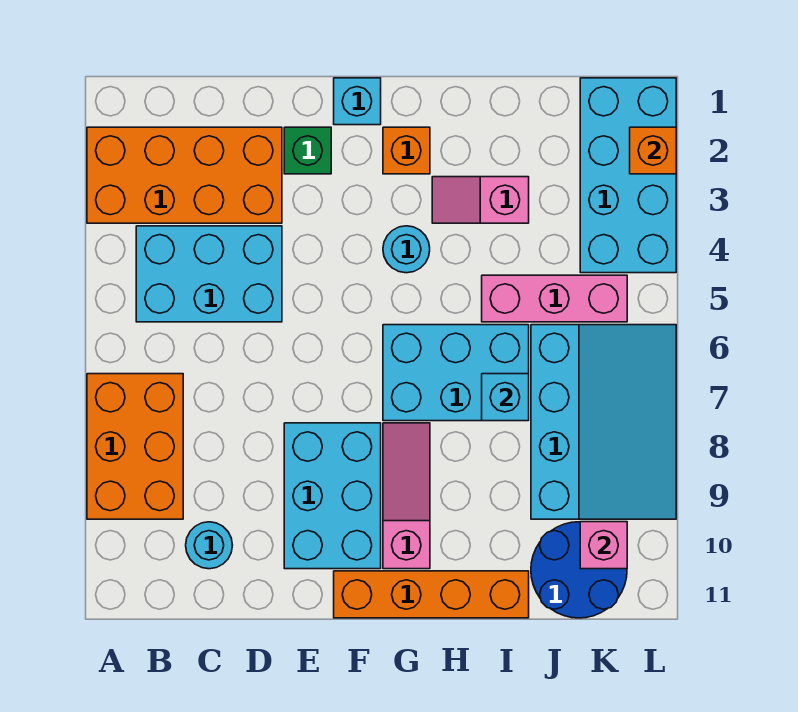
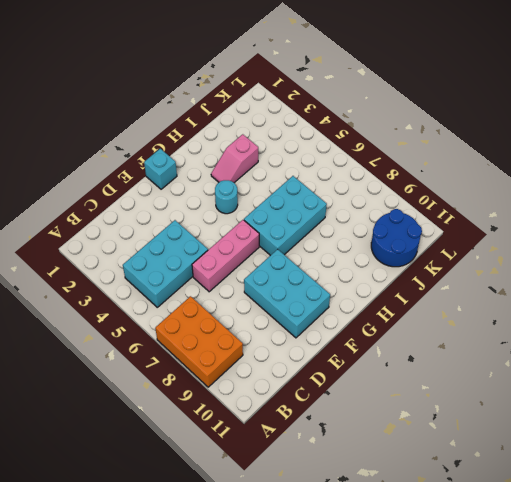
pink 1x3 brick [192,220,259,292] -> pink 1x3 brick moved to [482,275,627,322]
none -> orange 2x4 brick [87,127,282,223]
none -> cyan 1x1 round brick [186,522,232,569]
none -> green 1x1 brick [284,127,331,174]

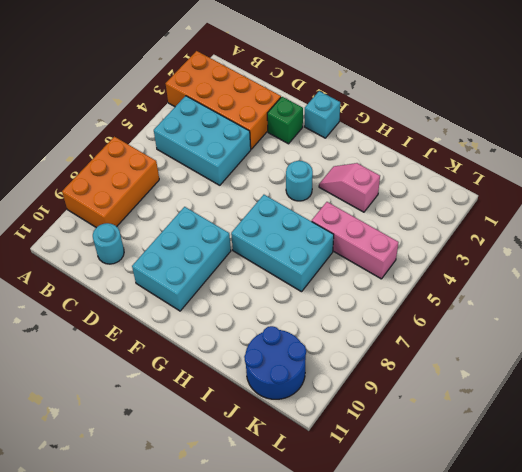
none -> orange 1x4 brick [334,571,529,618]
none -> orange 1x1 brick [383,127,430,174]
none -> pink 1x3 slope [383,423,430,569]

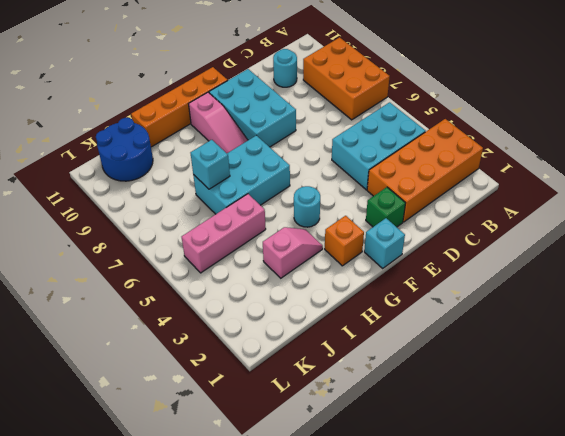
none -> cyan 3x4 slope [531,325,676,519]
none -> cyan 2x4 brick [580,78,676,273]
none -> pink 1x1 brick [580,522,627,569]

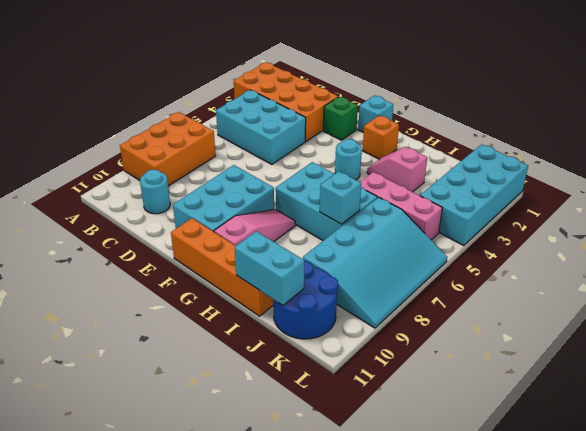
cyan 1x2 brick [235,231,304,305] -> none
none -> pink 1x1 brick [580,522,627,569]
none -> orange 1x1 brick [630,127,676,174]

